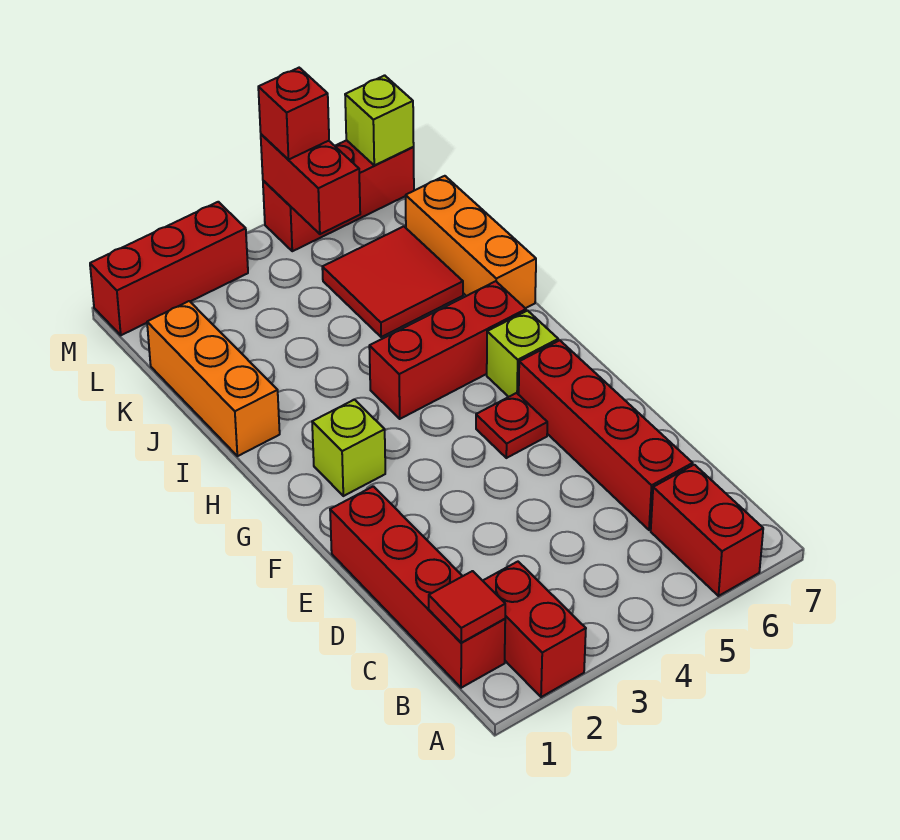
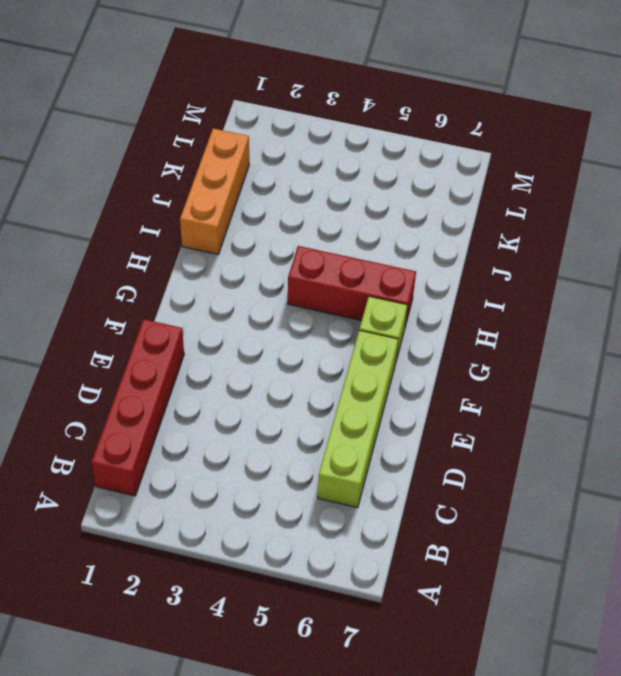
lime 1x4 brick [318,330,398,508] -> red 1x4 brick [519,340,693,530]
none -> red 1x2 brick [483,562,586,697]
none -> red 1x2 brick [651,465,763,596]
none -> red 1x1 plate [476,393,547,458]

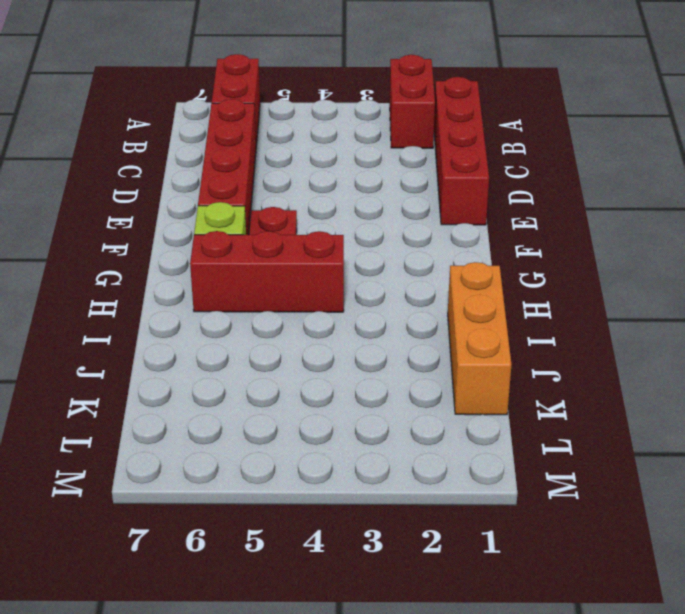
none -> lime 1x1 brick [312,400,385,496]
none -> orange 1x3 brick [406,176,536,308]
none -> red 2x2 tile [322,226,463,337]

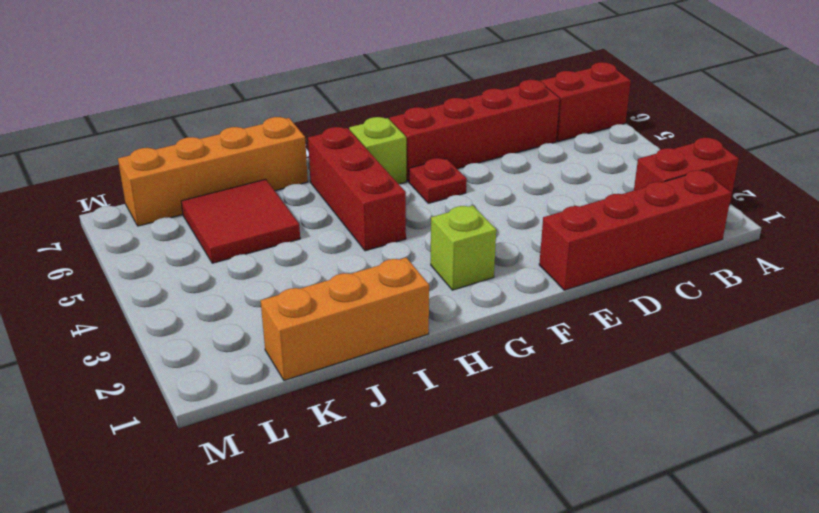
orange 1x4 brick [118,117,308,226] -> orange 1x3 brick [406,176,536,308]
none -> red 1x3 brick [90,202,248,335]
none -> red 1x3 brick [263,140,414,251]
none -> red 1x1 tile [429,571,505,643]

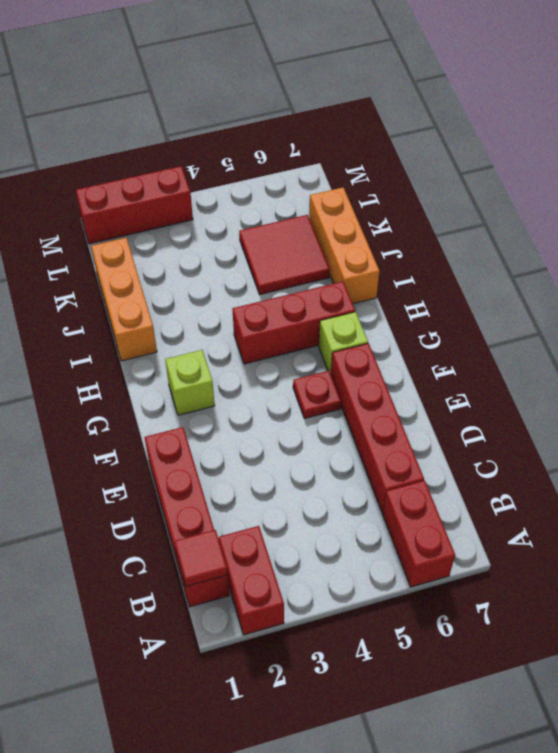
none -> red 1x3 brick [263,140,414,251]
none -> red 1x2 brick [261,134,360,234]
none -> lime 1x1 brick [345,75,414,165]

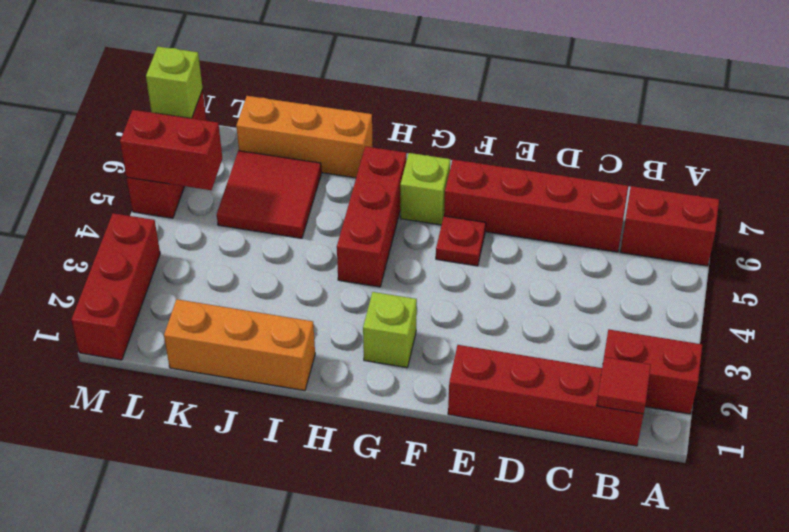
none -> red 1x1 brick [258,68,329,159]

